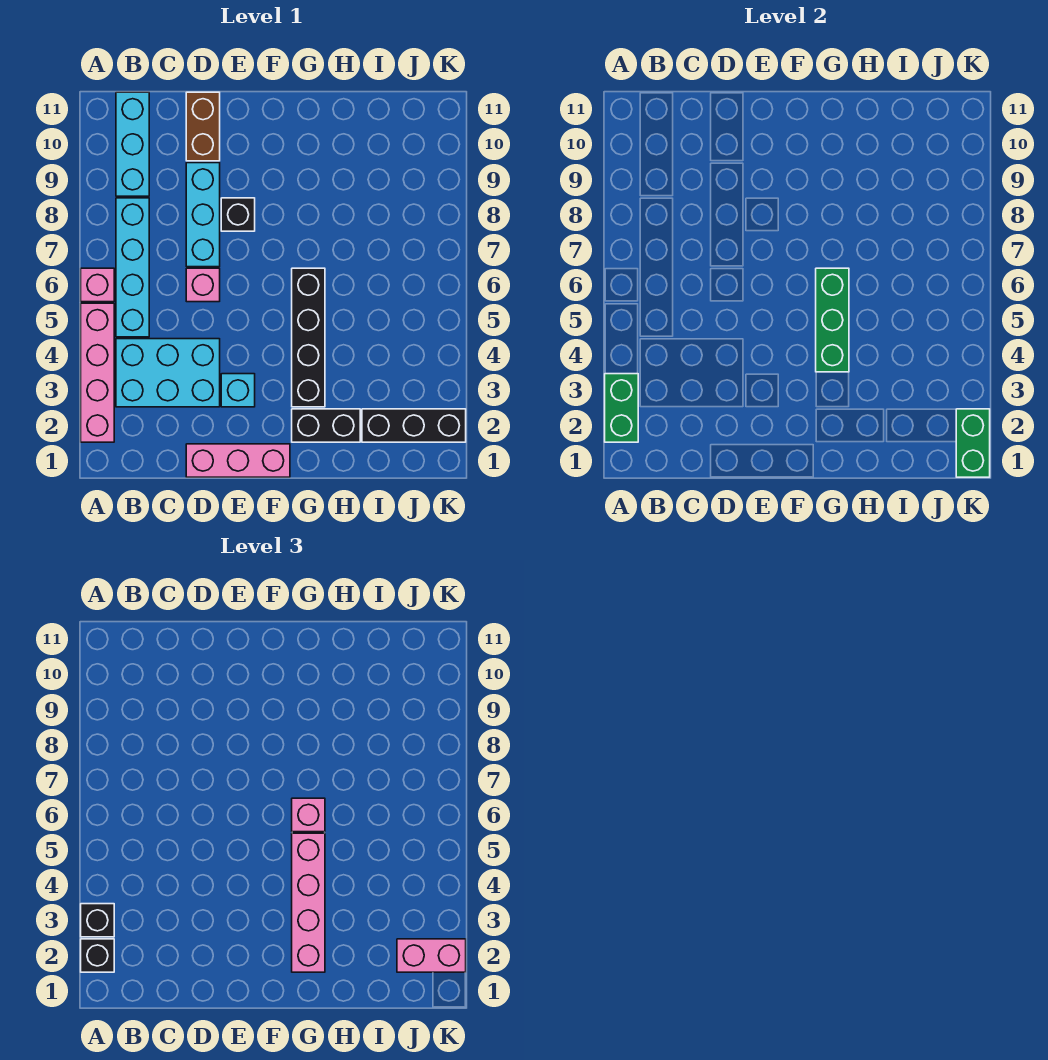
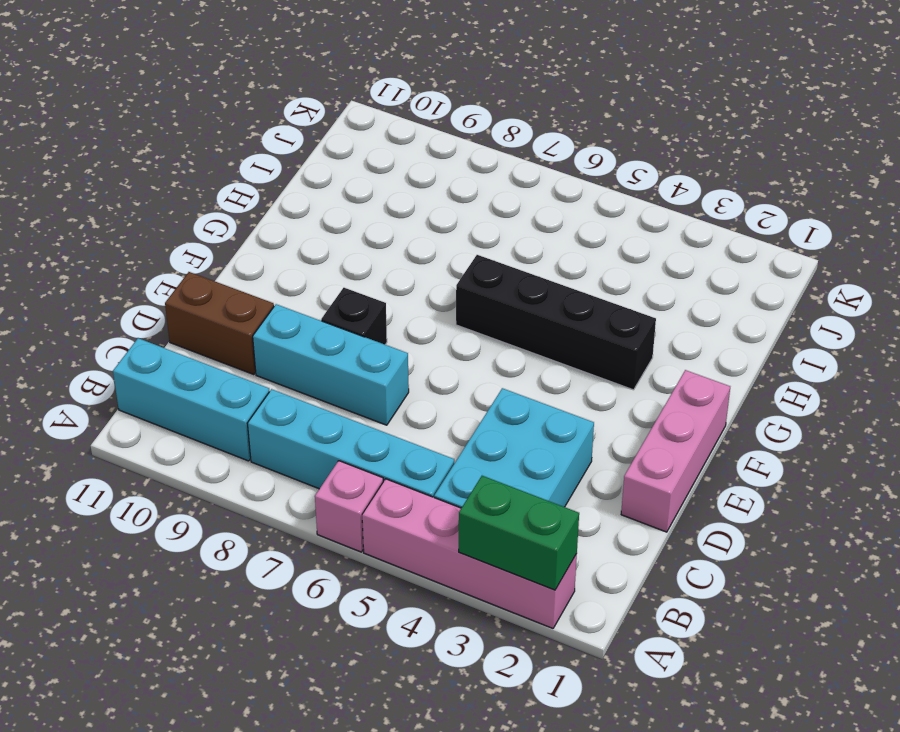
none -> pink 1x1 brick [186,268,220,302]
none -> cyan 1x1 brick [221,374,255,407]
none -> black 1x2 brick [292,409,360,442]

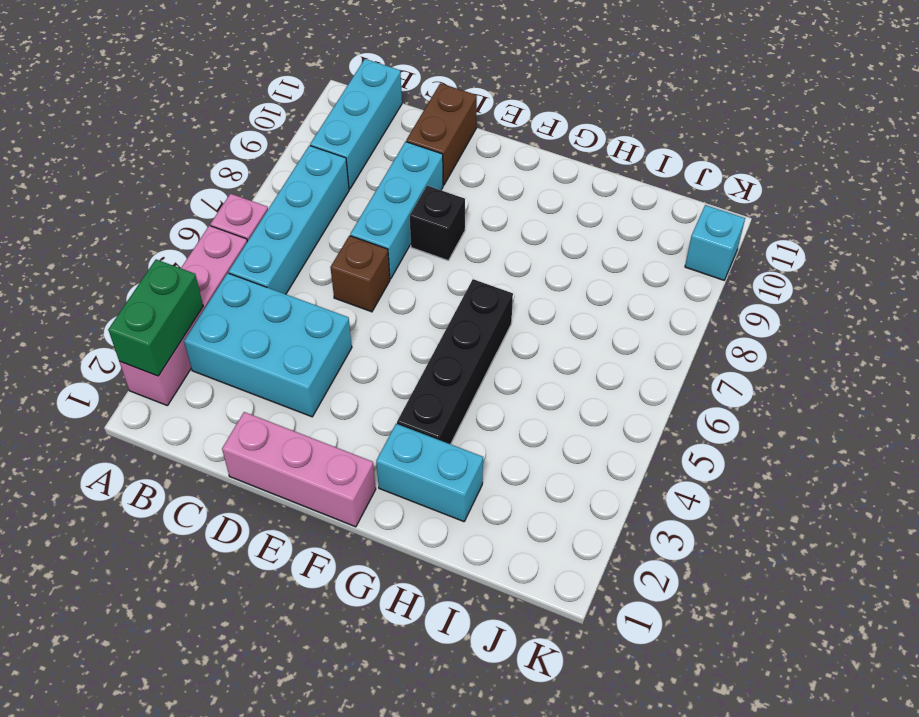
brown 1x1 brick [330,236,390,312] -> pink 1x1 brick [186,268,220,302]
cyan 1x2 brick [376,424,483,522] -> black 1x2 brick [292,409,360,442]
cyan 1x1 brick [685,205,745,280] -> cyan 1x1 brick moved to [221,374,255,407]
none -> black 1x3 brick [362,409,466,442]
none -> green 1x3 brick [816,268,849,372]
none -> green 1x2 brick [956,409,990,477]

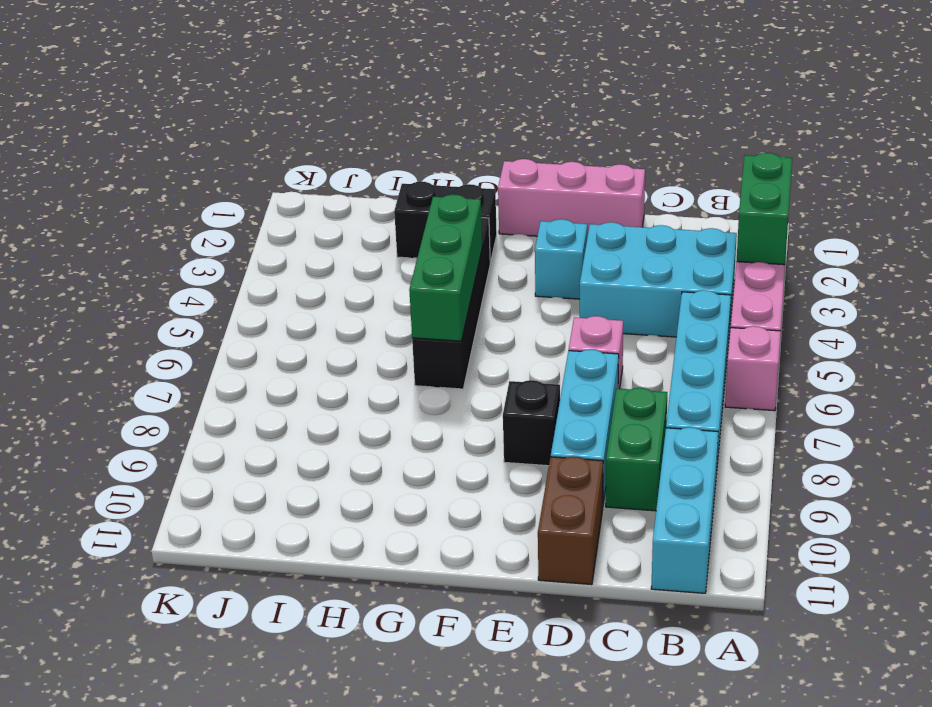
green 1x2 brick [606,388,667,511] -> green 1x2 brick moved to [956,409,990,477]
none -> black 1x3 brick [362,409,466,442]
none -> black 1x1 brick [81,939,114,972]
none -> black 1x1 brick [81,904,114,937]

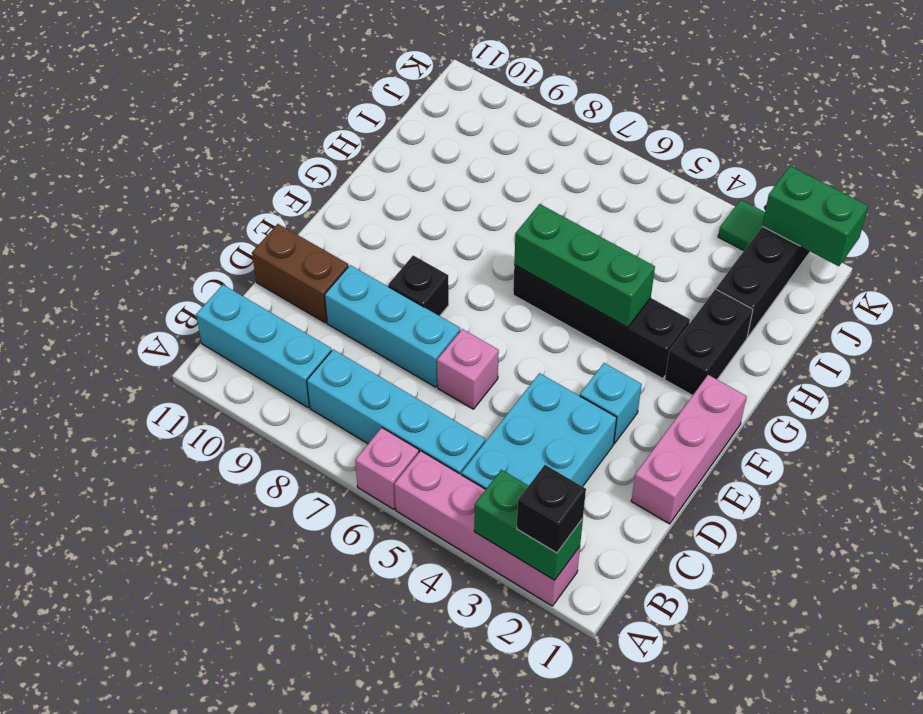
green 1x1 tile [718,200,765,251] -> none
none -> black 1x1 brick [81,904,114,937]
none -> pink 1x4 brick [292,833,325,972]
none -> pink 1x1 brick [292,798,325,832]

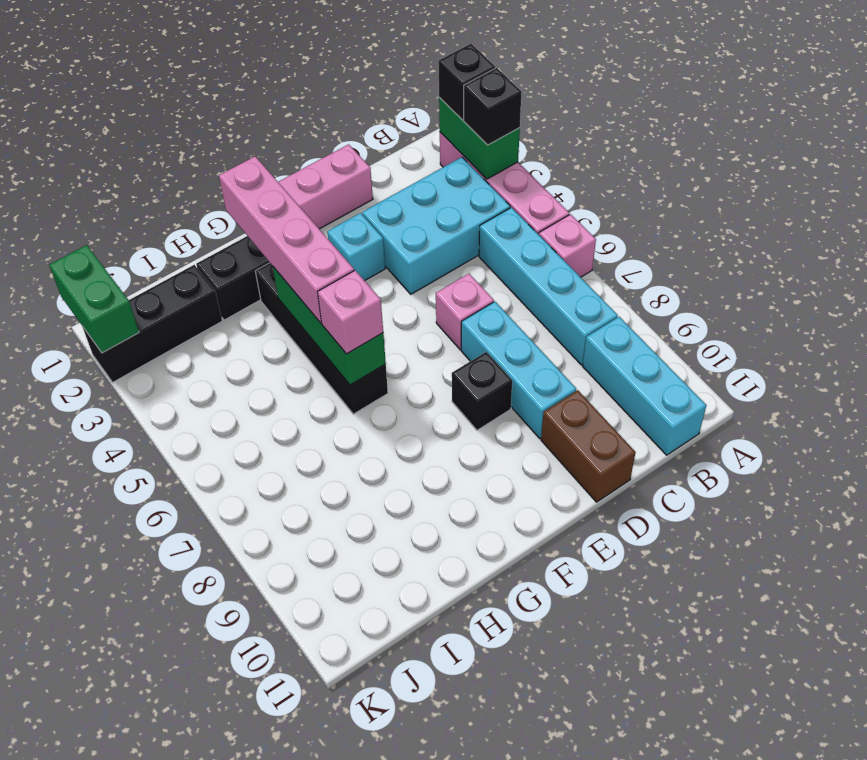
none -> pink 1x2 brick [397,939,466,972]

